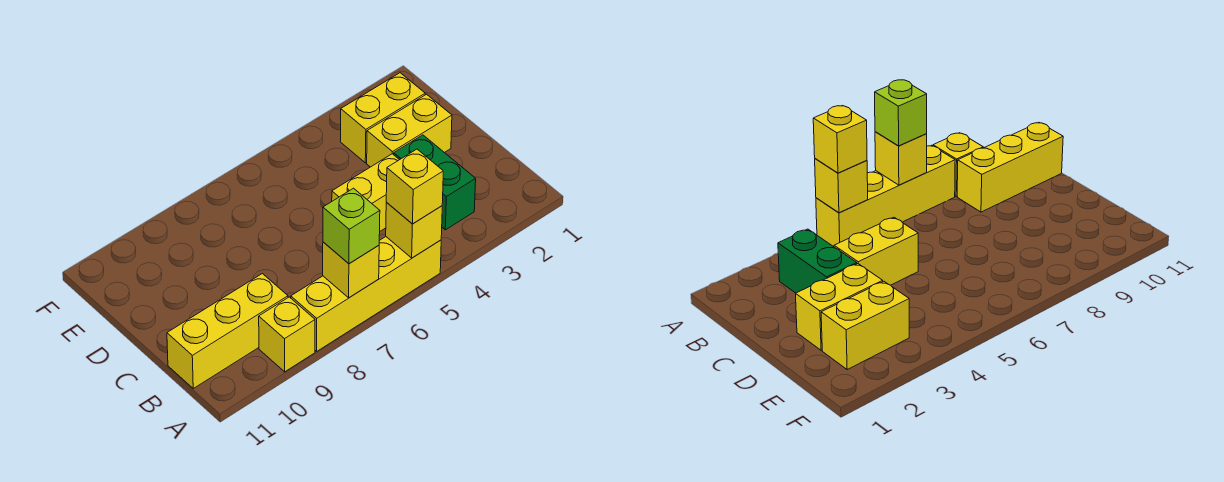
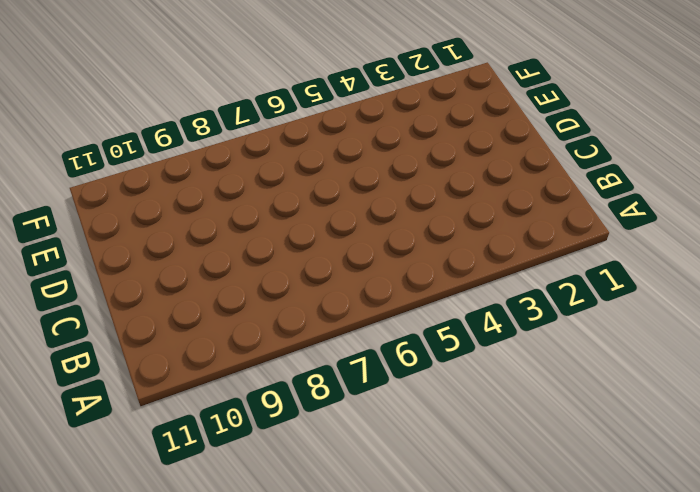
none -> yellow 1x4 brick [291,237,441,351]
none -> yellow 1x1 brick [259,297,315,372]

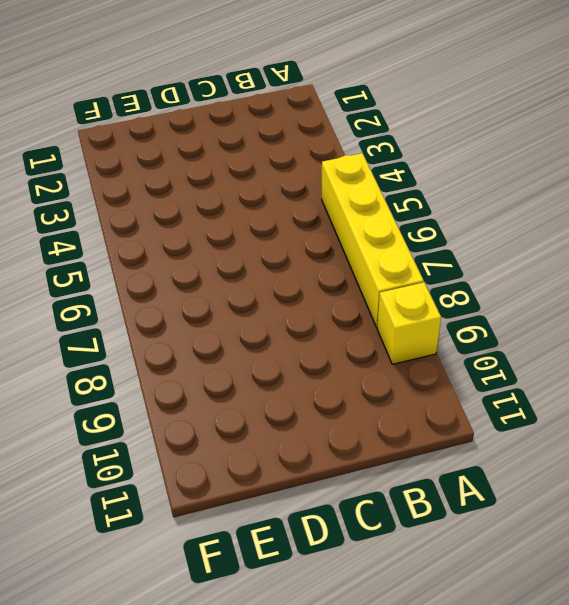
none -> green 1x2 brick [394,135,476,230]
none -> yellow 1x3 brick [167,274,288,388]

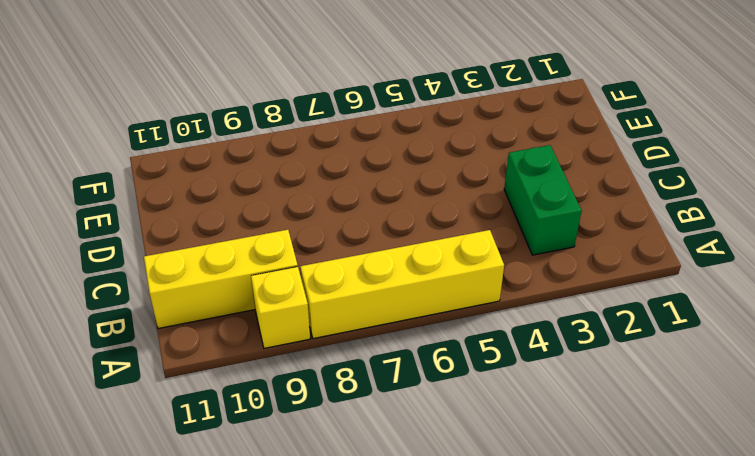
none -> yellow 1x2 brick [332,154,399,231]
none -> yellow 1x2 brick [367,94,452,167]

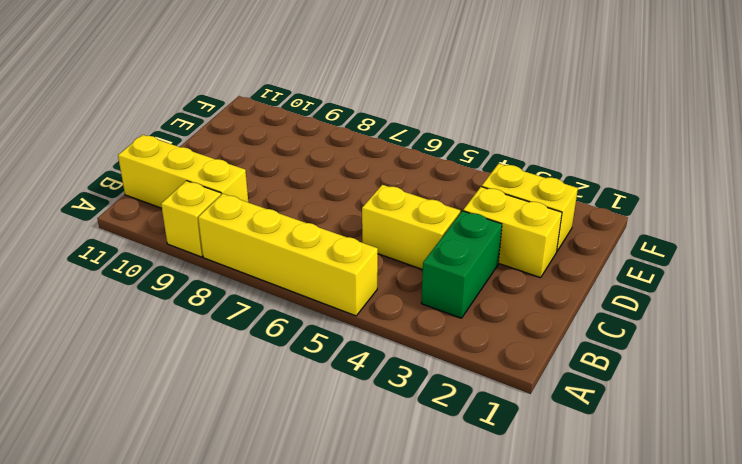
none -> yellow 1x1 brick [386,203,442,258]
none -> yellow 1x1 brick [323,242,379,298]

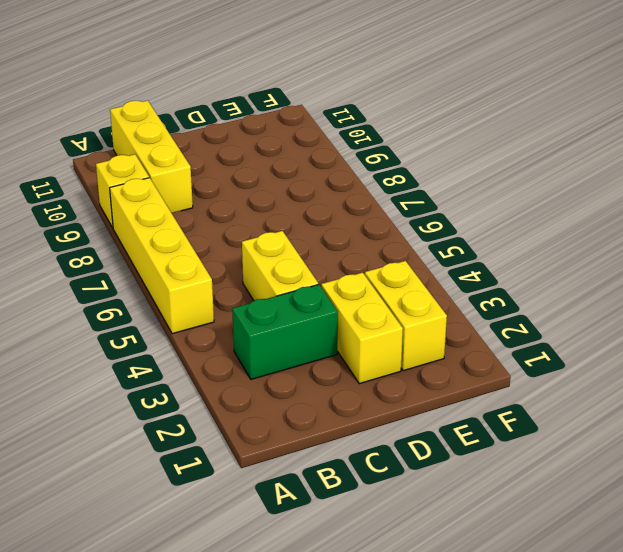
none -> yellow 1x1 brick [386,203,442,258]
none -> yellow 1x1 brick [323,242,379,298]

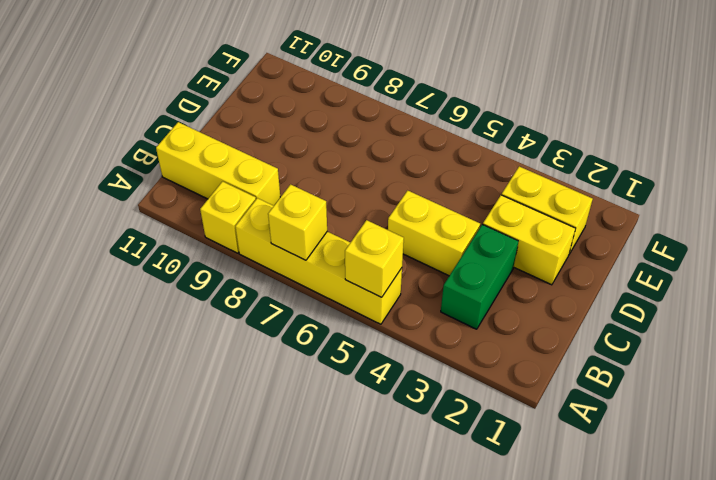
none -> yellow 1x1 brick [386,149,443,224]
none -> lime 1x1 brick [323,188,380,264]

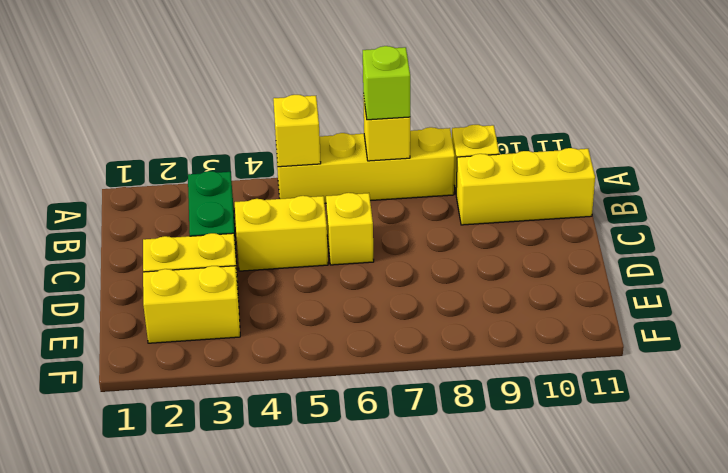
yellow 1x1 brick [326,193,374,265] -> yellow 1x1 brick moved to [386,149,443,224]

